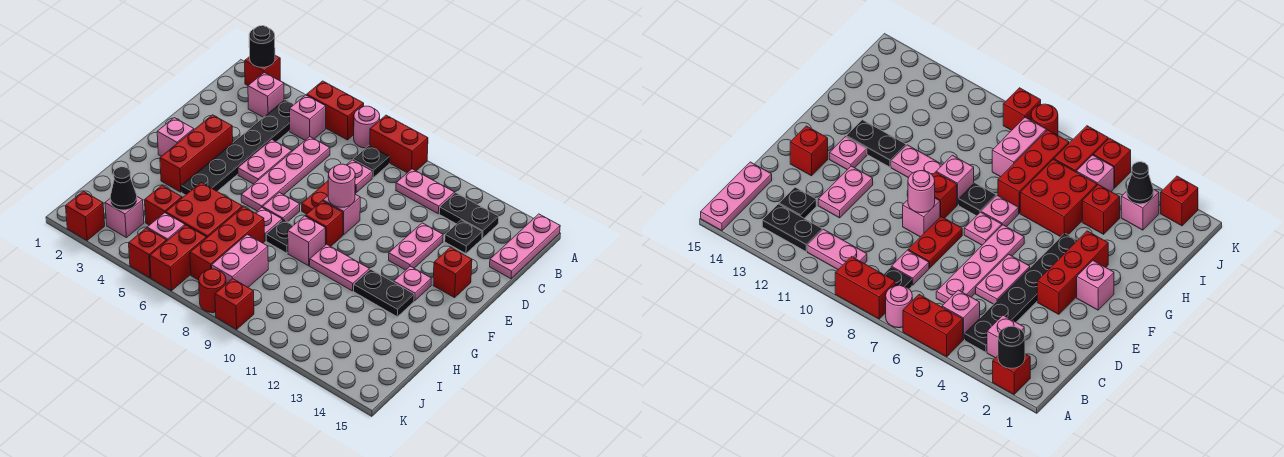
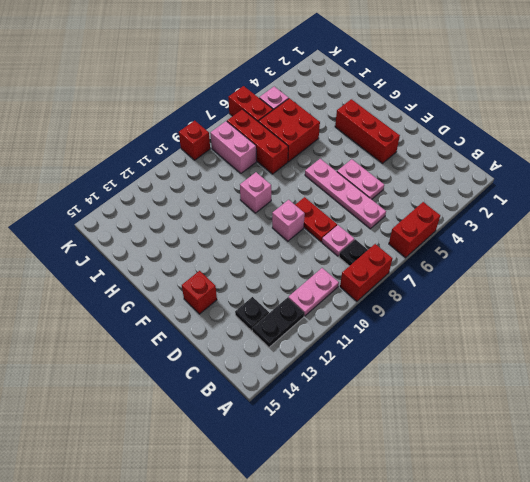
none -> red 1x1 brick [245,56,280,85]
none -> pink 1x1 round brick [354,106,380,148]
none -> pink 1x3 plate [490,214,560,279]
none -> pink 1x1 brick [248,73,284,117]

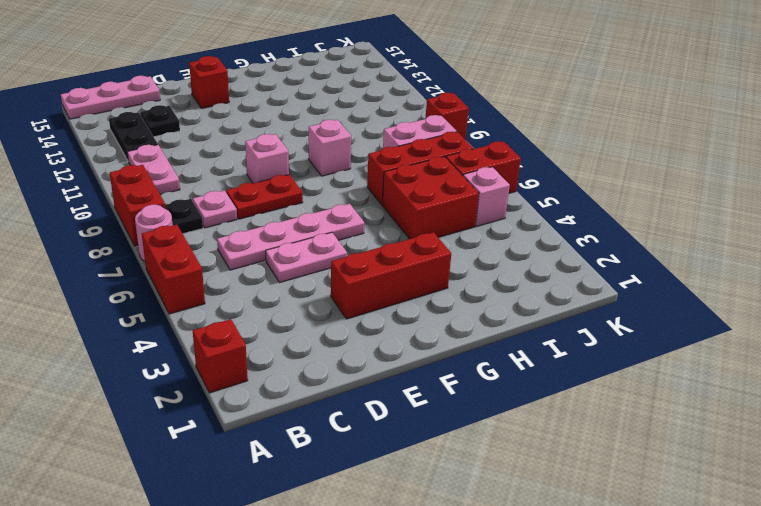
none -> pink 1x1 brick [248,73,284,117]
none -> black 1x6 plate [182,100,294,195]
none -> pink 1x1 brick [290,95,326,140]
none -> pink 1x2 plate [389,223,443,270]

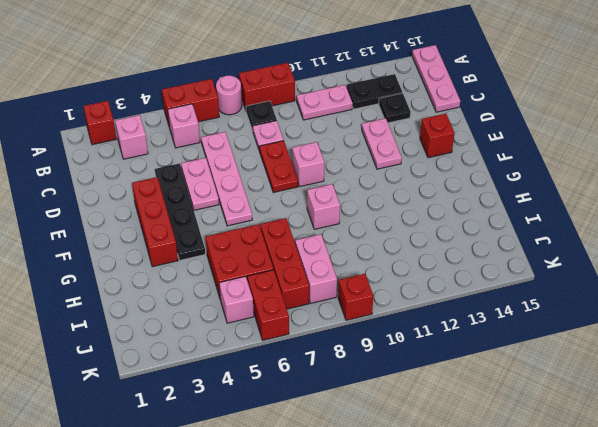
black 1x4 plate [155,163,205,260] -> black 1x6 plate [182,100,294,195]
none -> pink 1x1 brick [157,118,194,156]
none -> pink 1x1 plate [263,192,300,222]
none -> red 1x1 brick [305,201,343,246]
none -> pink 1x1 plate [394,266,431,301]

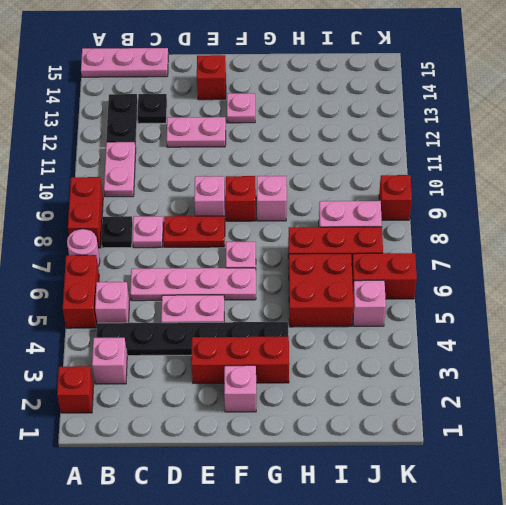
none -> pink 1x1 plate [256,207,282,241]
none -> black 1x1 plate [266,220,293,253]
none -> pink 1x2 plate [310,244,369,291]
none -> black 1x2 plate [354,269,414,317]

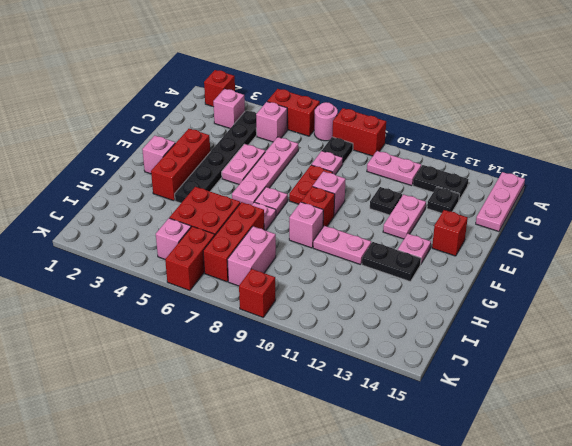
black 1x1 plate [370,187,402,215] -> black 1x1 plate moved to [266,220,293,253]
none -> red 1x1 brick [145,185,182,225]
none -> pink 1x1 brick [105,197,144,237]
none -> red 1x1 brick [66,191,105,240]
none -> red 1x1 brick [129,228,167,278]

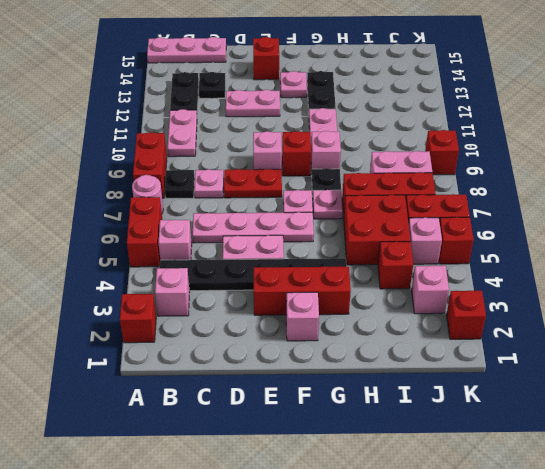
none -> red 1x1 round brick [199,269,226,313]
none -> black 1x1 round brick [249,26,275,67]
none -> pink 1x1 round brick [328,164,355,207]
none -> black 1x1 cone [110,167,137,210]

